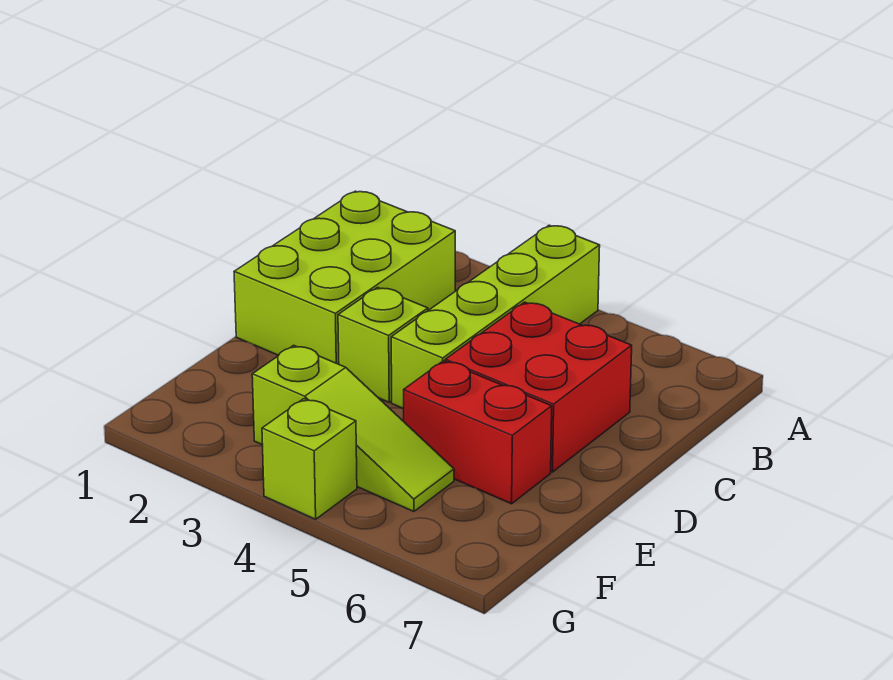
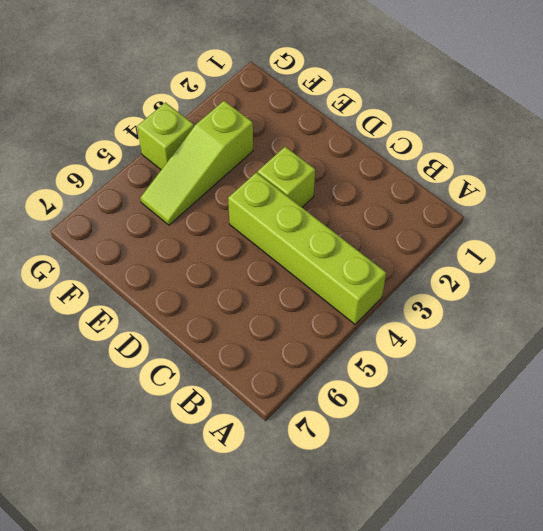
none -> lime 2x3 brick [234,191,455,364]
none -> red 2x2 brick [445,302,632,472]

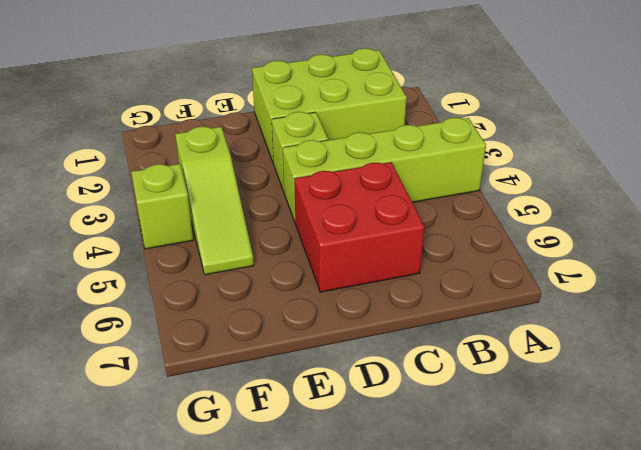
none -> red 1x2 brick [404,361,552,504]

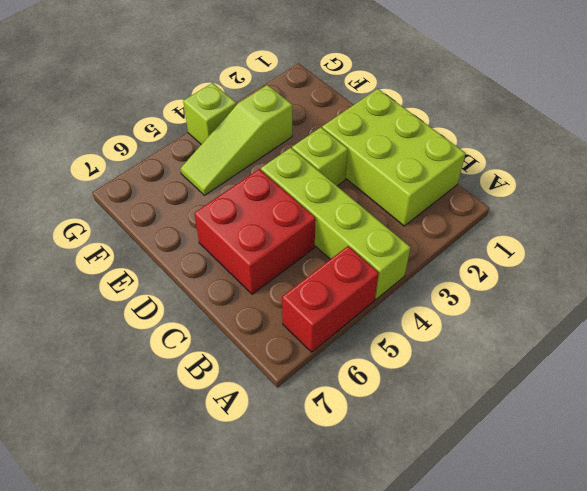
red 1x2 brick [282,246,379,352] -> red 1x2 brick moved to [404,361,552,504]

